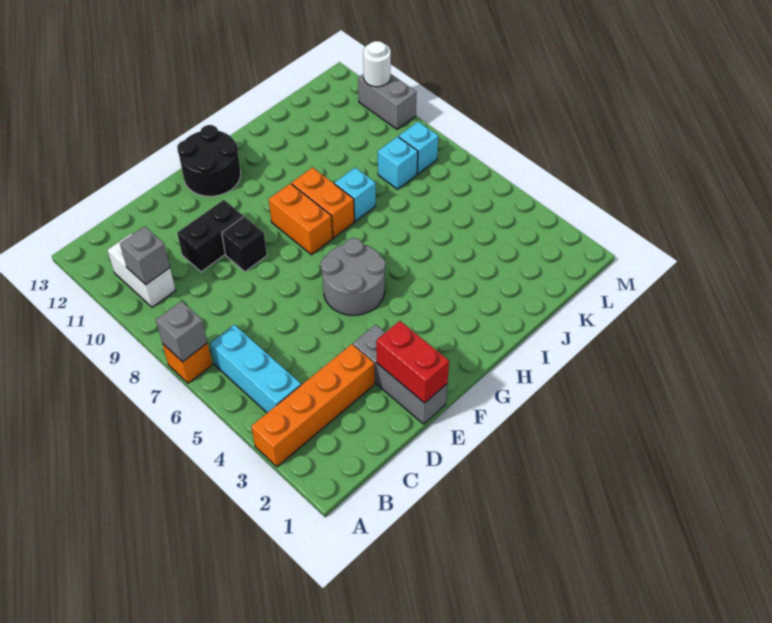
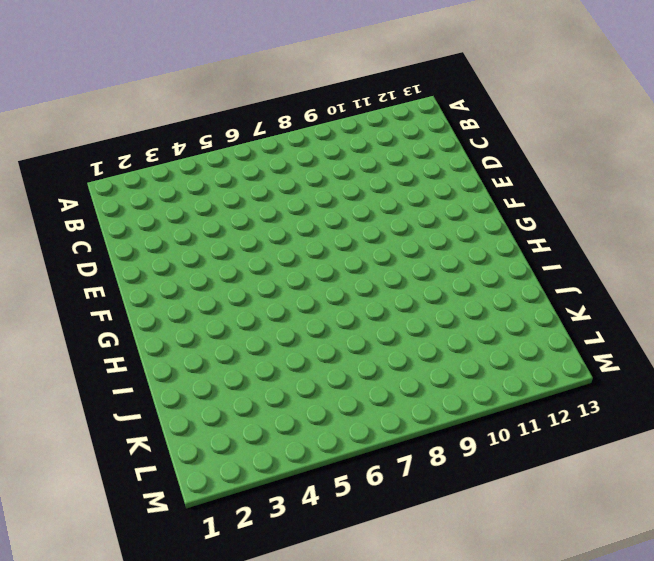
none -> orange 1x4 brick [251,344,375,467]
none -> orange 1x1 brick [162,343,212,383]
none -> cyan 1x3 brick [210,325,301,413]

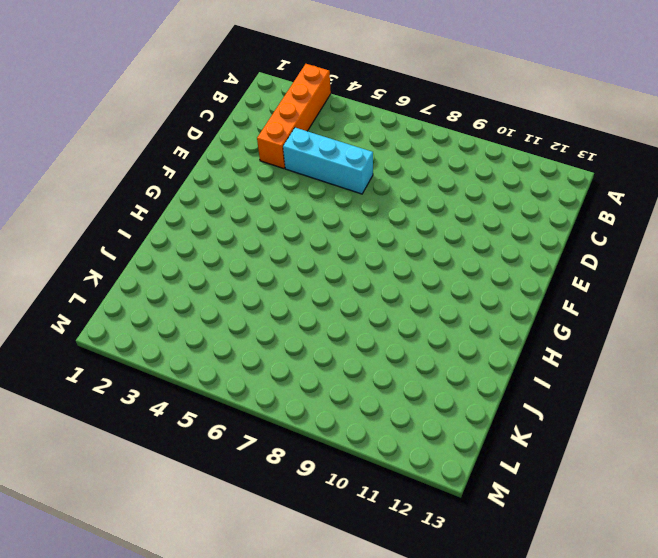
cyan 1x3 brick [283,128,373,194] -> cyan 1x3 brick moved to [210,325,301,413]
none -> orange 1x1 brick [162,343,212,383]
none -> white 1x2 brick [107,233,176,307]
none -> black 1x2 brick [177,200,243,272]

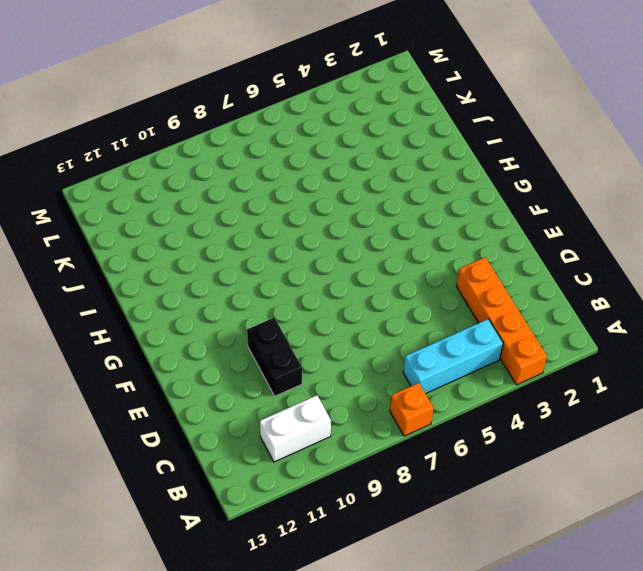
none -> grey 1x3 brick [353,325,447,424]
none -> black 1x1 brick [222,216,267,272]
none -> grey 2x2 round brick [321,238,385,315]

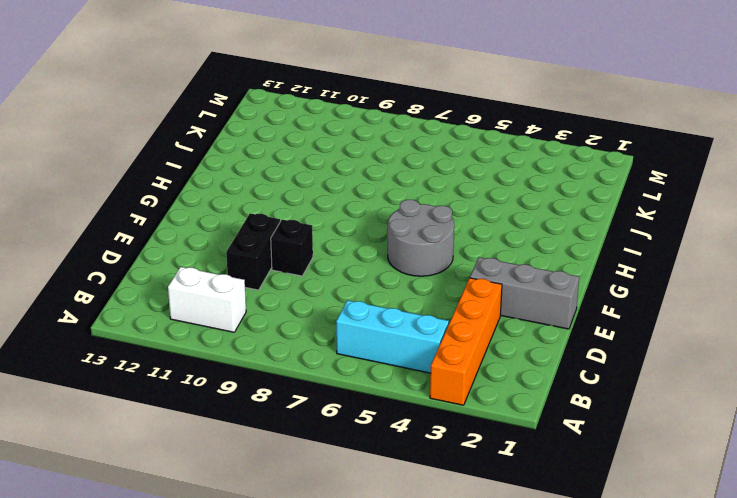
none -> orange 1x1 brick [162,343,212,383]
none -> black 2x2 round brick [177,125,241,196]
none -> orange 1x2 brick [269,183,333,255]

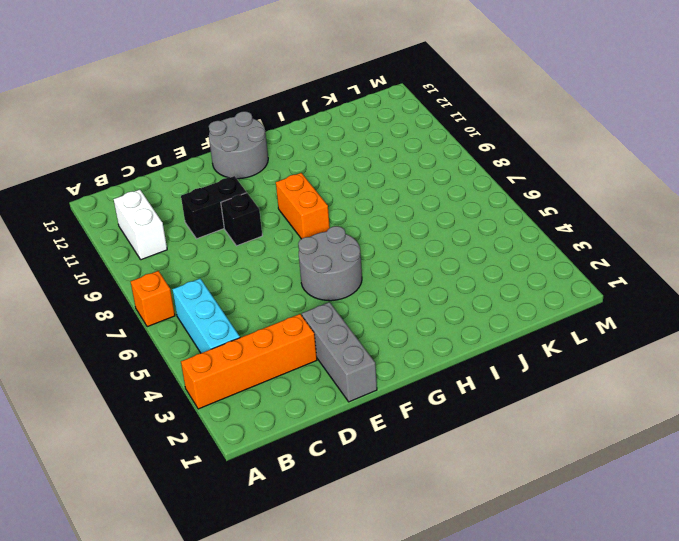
grey 2x2 round brick [209,111,268,179] -> black 2x2 round brick [177,125,241,196]
none -> orange 1x2 brick [292,167,354,238]
none -> cyan 1x1 brick [335,167,376,221]
none -> cyan 1x1 brick [378,136,418,189]

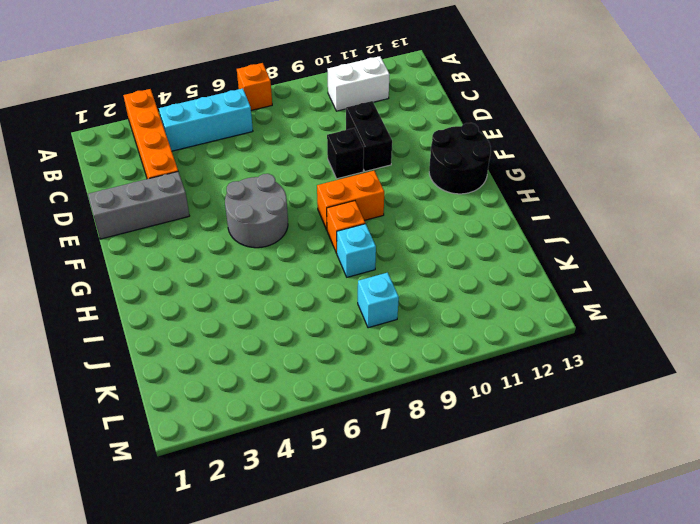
orange 1x1 brick [327,201,365,253] -> orange 1x2 brick [292,167,354,238]
none -> cyan 1x1 brick [399,122,438,174]
none -> grey 1x2 brick [358,74,417,129]
none -> grey 1x1 brick [156,301,207,362]

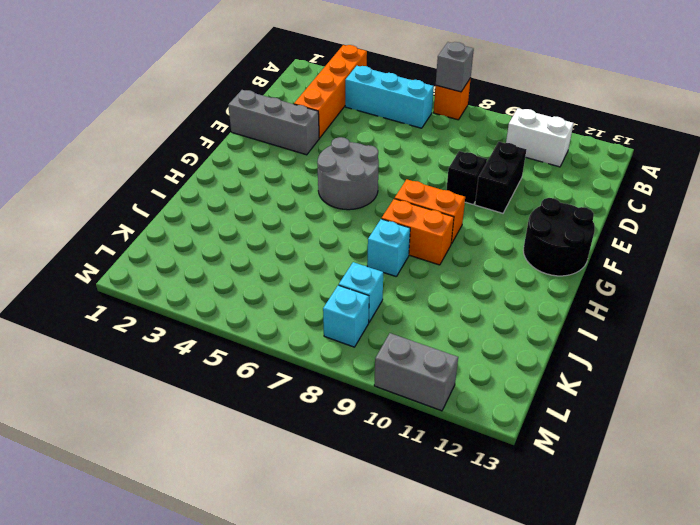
none -> grey 1x1 brick [120,226,170,284]
none -> red 1x2 brick [376,321,449,403]
none -> white 1x1 round brick [363,41,391,87]

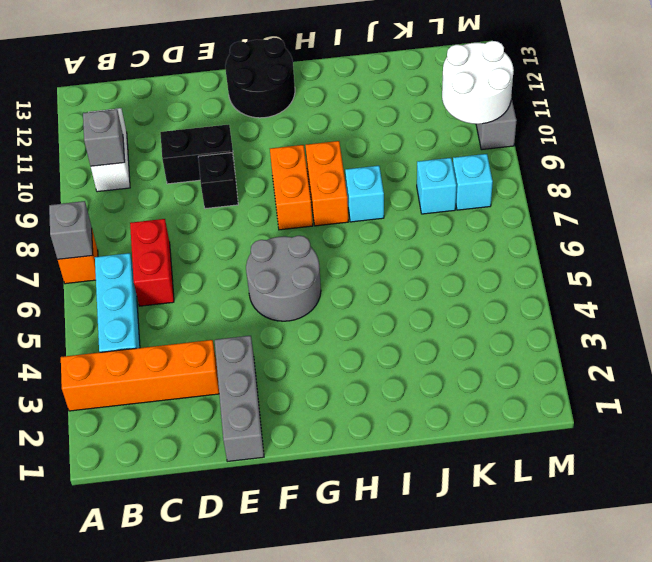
red 1x2 brick [130,219,174,306] -> red 1x2 brick moved to [376,321,449,403]
white 2x2 round brick [442,41,514,124] -> white 1x1 round brick [363,41,391,87]

